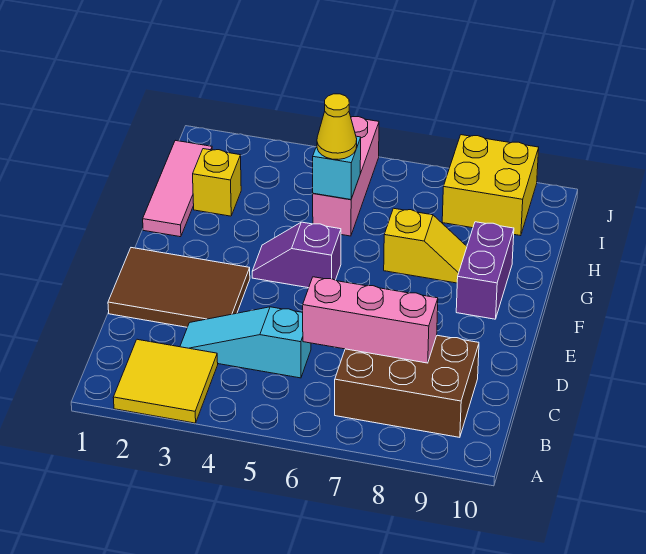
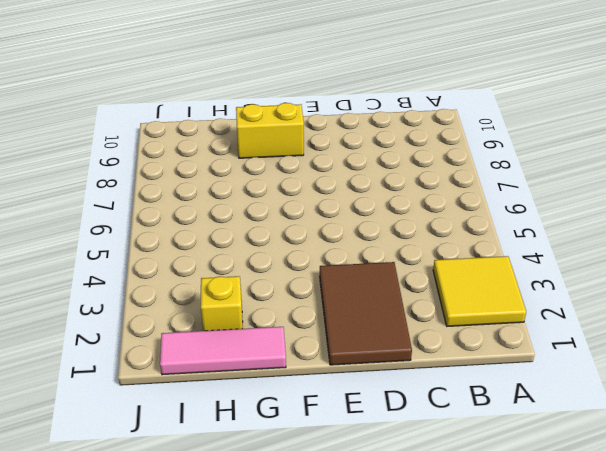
yellow 1x2 brick [236,103,304,158] -> purple 1x2 brick [456,222,514,319]
none -> brown 2x3 brick [335,335,479,437]
none -> cyan 1x3 slope [180,307,311,378]
none -> purple 1x2 slope [252,222,341,288]

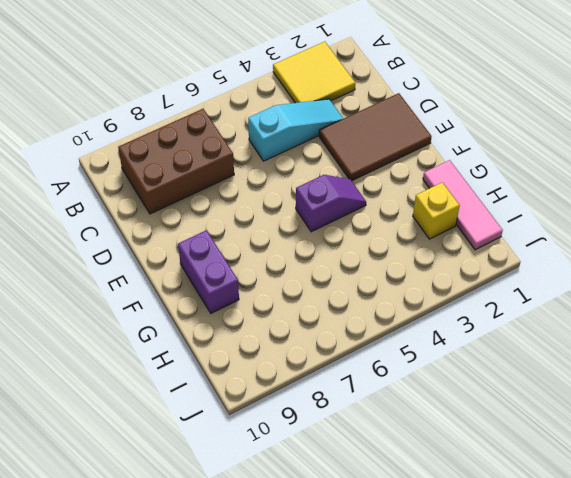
none -> yellow 1x2 slope [384,208,467,283]
none -> pink 1x3 brick [313,117,379,236]
none -> yellow 2x2 brick [442,135,539,236]

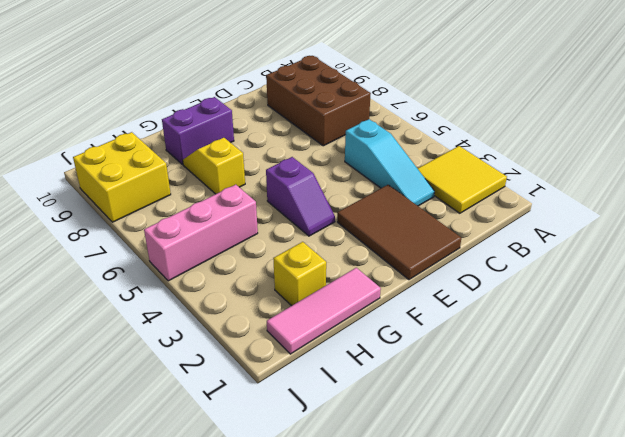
none -> pink 1x3 brick [303,277,438,363]
none -> cyan 1x1 brick [313,136,361,200]
none -> yellow 1x1 cone [317,94,357,159]

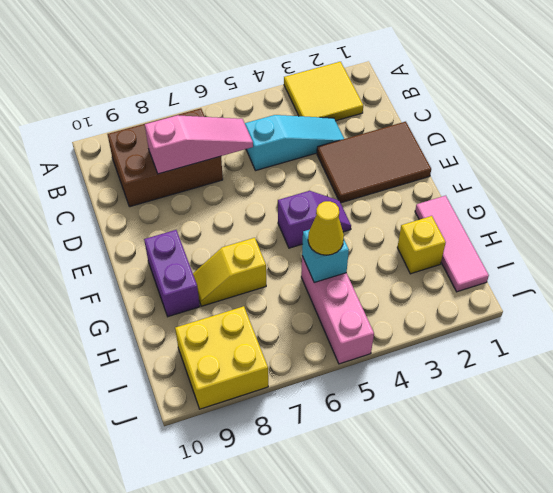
pink 1x3 slope [145,115,253,174] -> pink 1x3 brick [303,277,438,363]

